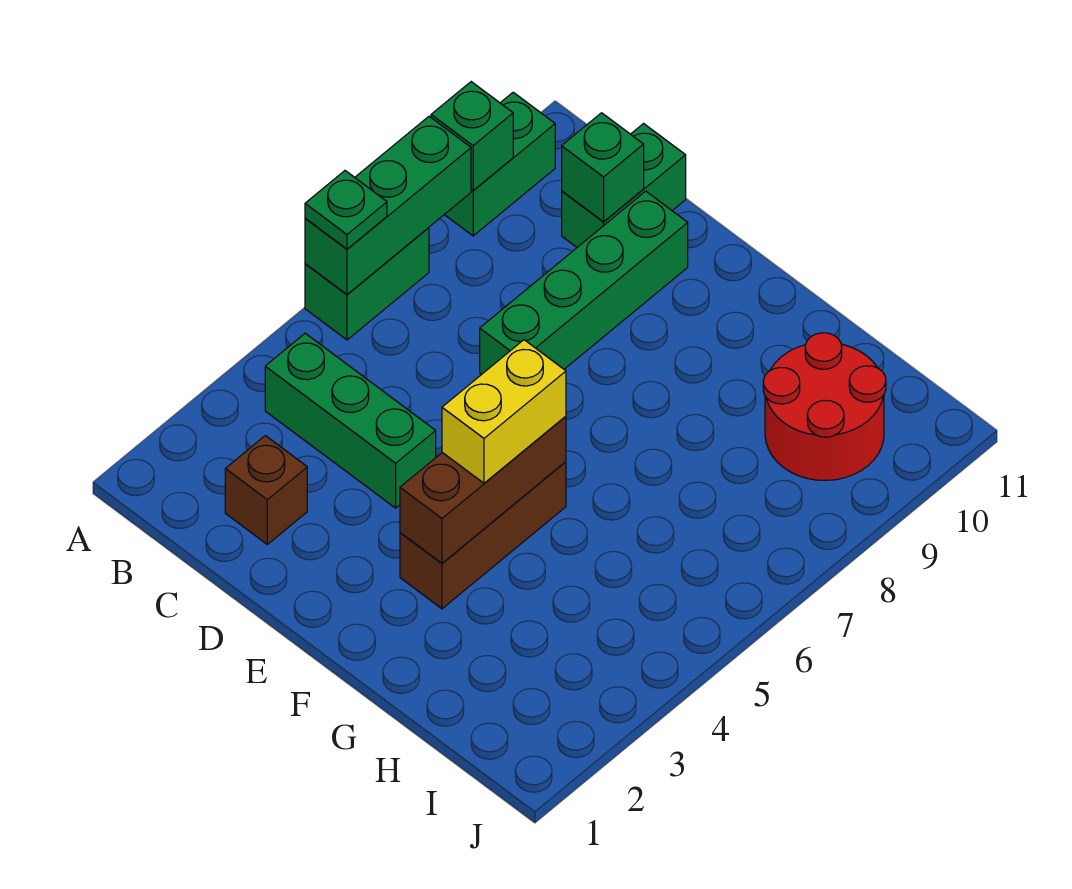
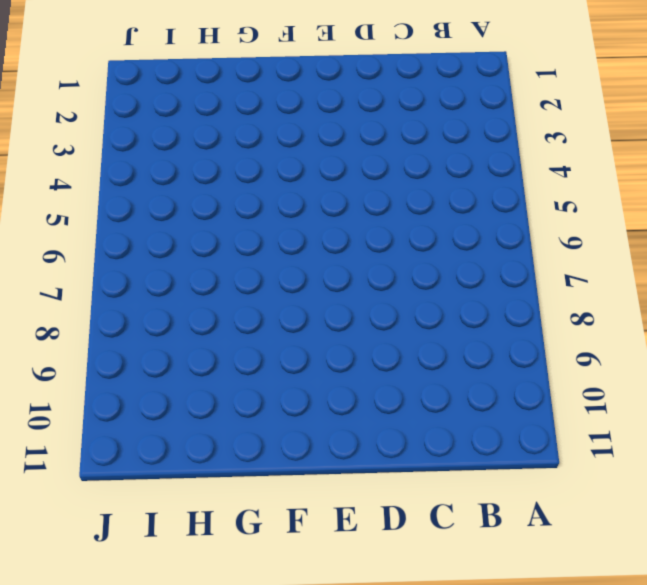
none -> green 1x2 brick [305,228,429,340]
none -> green 1x2 brick [444,92,555,236]
none -> green 1x3 brick [265,333,436,508]

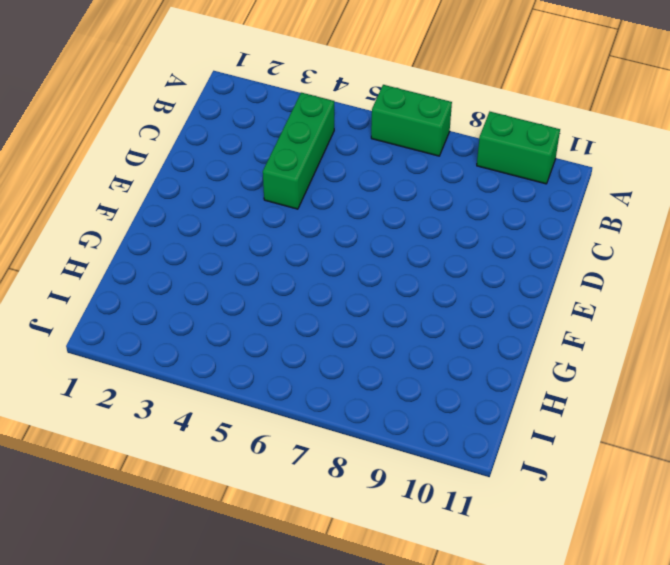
none -> brown 1x1 brick [225,436,307,544]
none -> green 1x2 brick [562,124,686,247]
none -> green 1x4 brick [480,191,688,374]

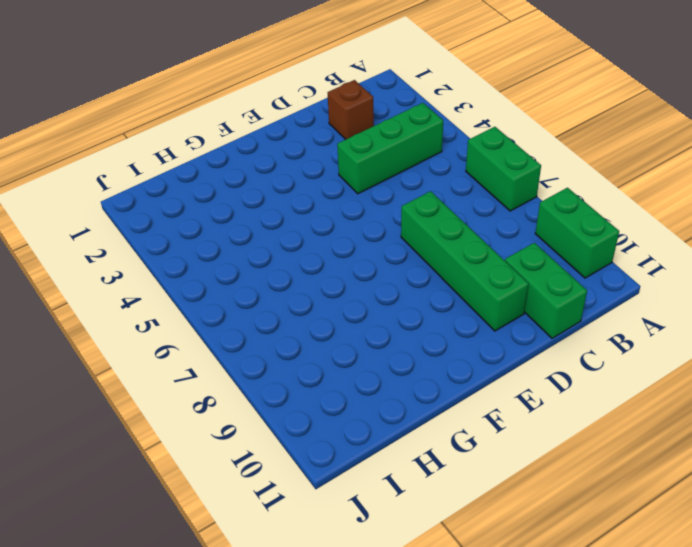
none -> brown 1x3 brick [400,462,566,609]
none -> red 2x2 round brick [763,333,886,480]
none -> green 1x3 brick [305,116,471,294]

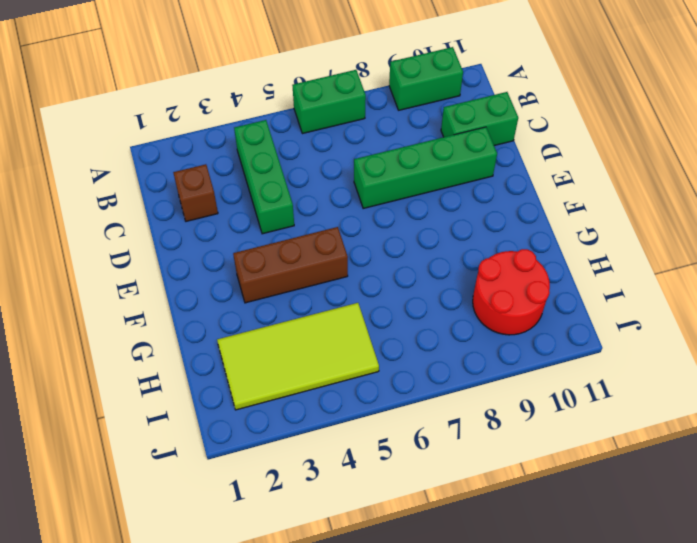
lime 2x4 tile [217,303,379,410] -> none
none -> green 1x3 brick [305,116,471,294]
none -> green 1x1 brick [431,82,513,190]
none -> green 1x1 brick [562,113,644,222]

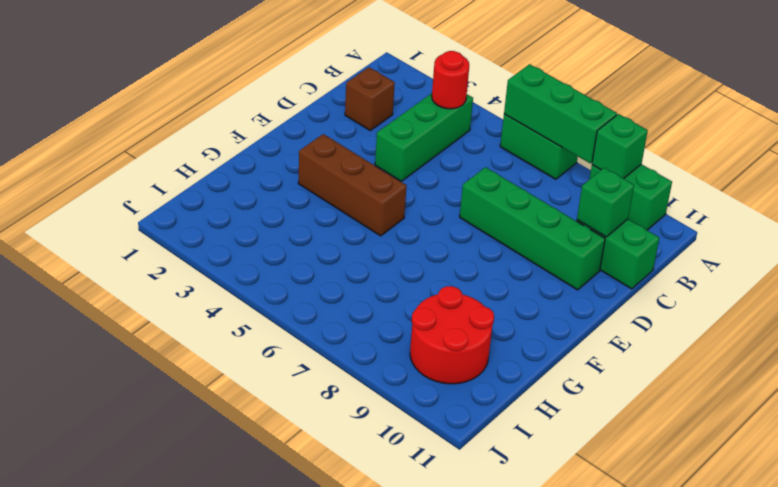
red 1x1 round brick [432,51,469,109] -> none
none -> brown 1x3 brick [400,416,566,563]
none -> green 1x1 plate [305,171,387,249]
none -> yellow 1x2 brick [442,340,566,483]

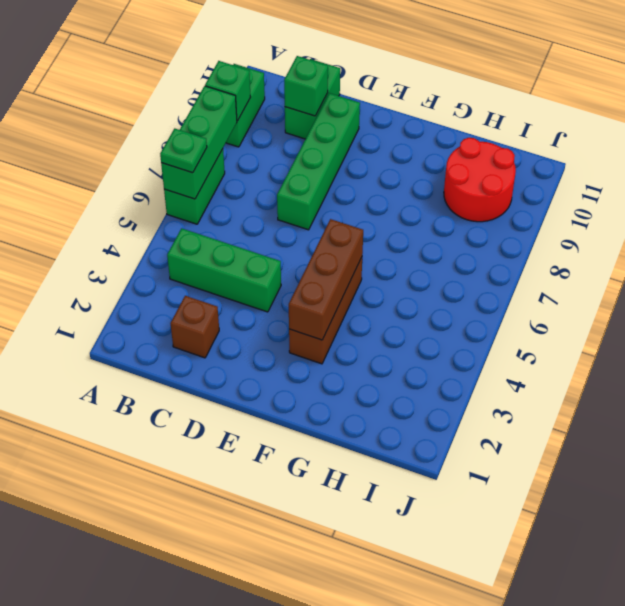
none -> yellow 1x2 brick [442,340,566,483]

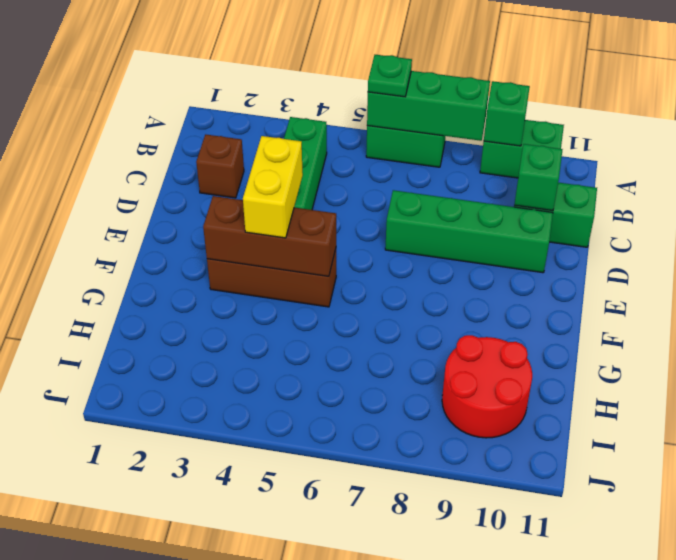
yellow 1x2 brick [243,136,303,238] -> yellow 1x2 brick turned to [442,340,566,483]

